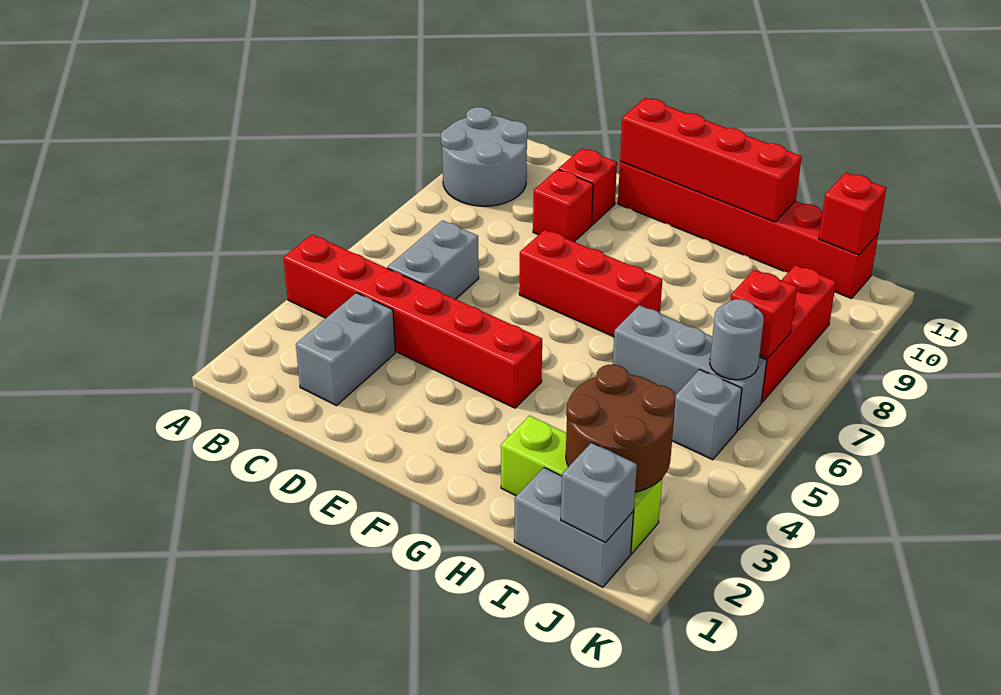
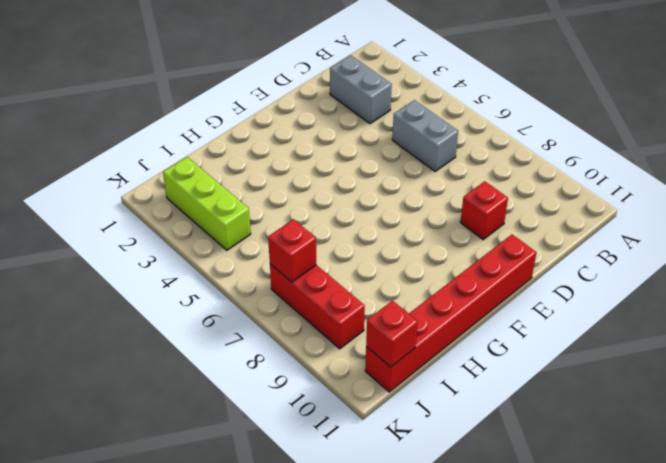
lime 1x3 brick [163,157,251,250] -> lime 1x3 brick turned to [501,416,662,554]
none -> red 1x6 brick [284,235,542,408]
none -> grey 2x2 round brick [441,107,528,206]
none -> red 1x1 brick [559,148,617,225]

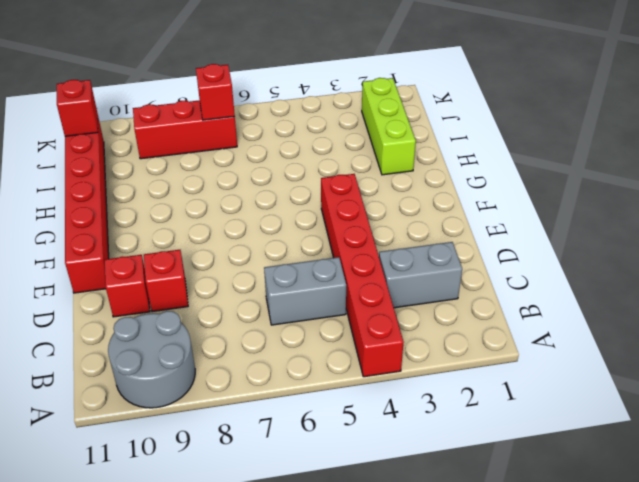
none -> red 1x3 brick [519,230,663,337]
none -> grey 1x3 brick [613,305,767,431]
none -> grey 1x2 brick [514,468,634,587]

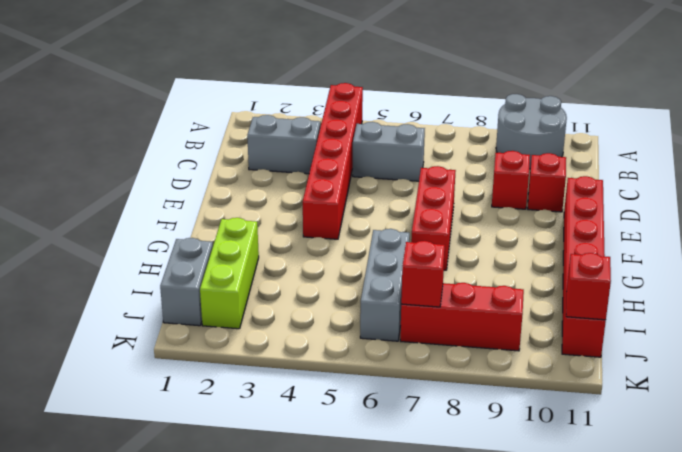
none -> grey 1x1 brick [672,369,742,460]
none -> red 1x4 brick [620,98,802,222]
none -> brown 2x2 round brick [566,364,676,492]

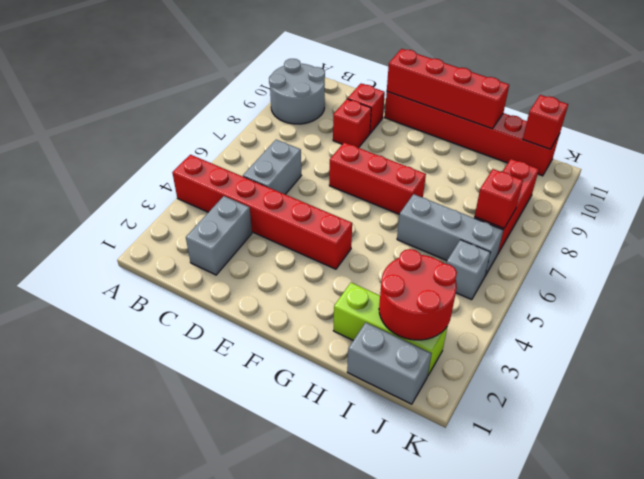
red 2x2 round brick [379,249,457,340] -> brown 2x2 round brick [566,364,676,492]
none -> grey 1x1 brick [561,443,637,543]
none -> grey 1x1 round brick [710,299,764,380]

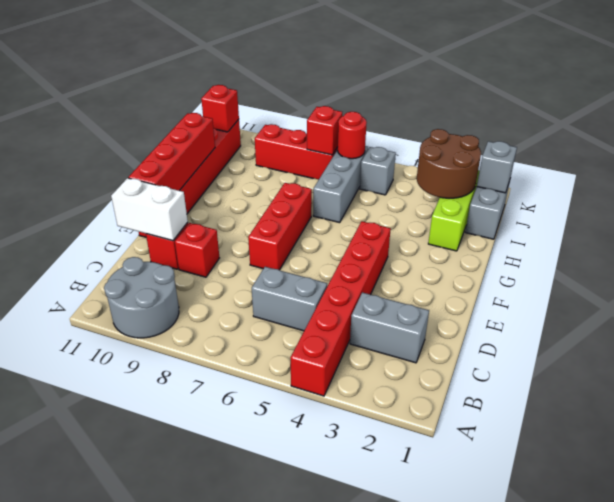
white 1x2 brick [111,178,188,241] -> none
red 1x1 round brick [338,112,367,159] -> grey 1x1 round brick [710,299,764,380]

